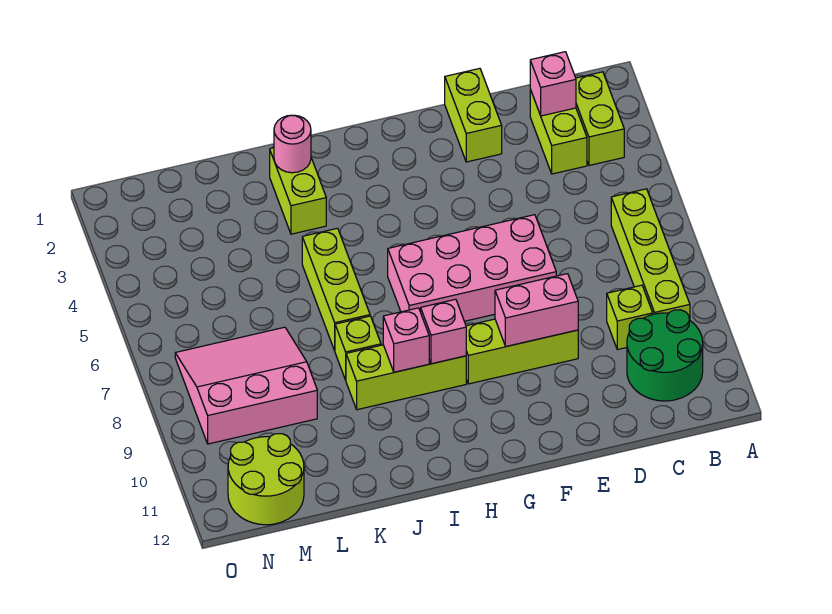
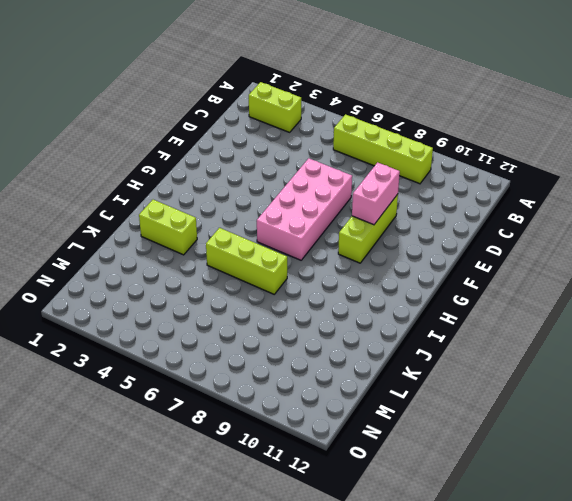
none -> green 2x2 round brick [627,310,703,401]
none -> lime 1x2 brick [530,90,587,174]
none -> lime 1x1 brick [607,285,653,350]

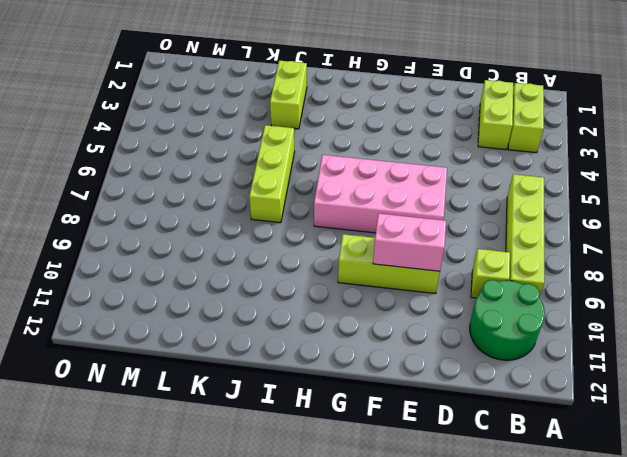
none -> lime 1x2 brick [445,68,502,162]
none -> lime 1x3 brick [346,345,466,410]
none -> lime 1x1 brick [335,316,381,380]

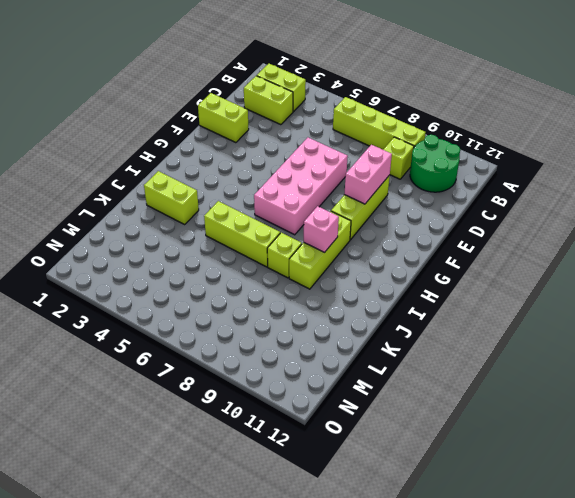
none -> pink 3x3 slope [175,327,317,444]
none -> lime 2x2 round brick [228,434,304,525]
none -> pink 1x1 brick [530,52,576,116]

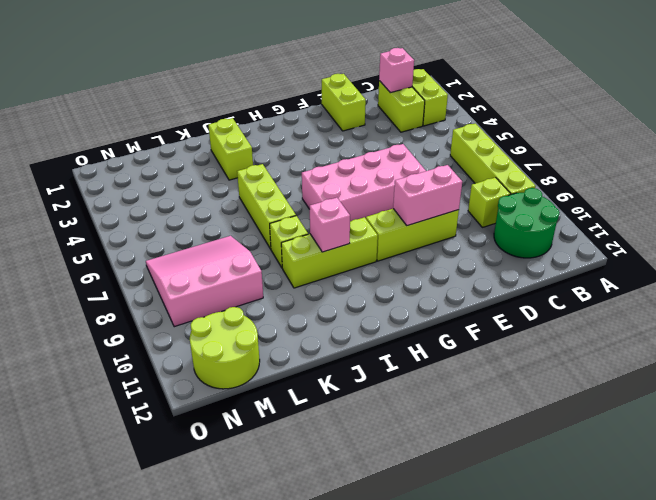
none -> pink 1x1 brick [421,299,466,364]
none -> pink 1x1 round brick [274,115,311,173]

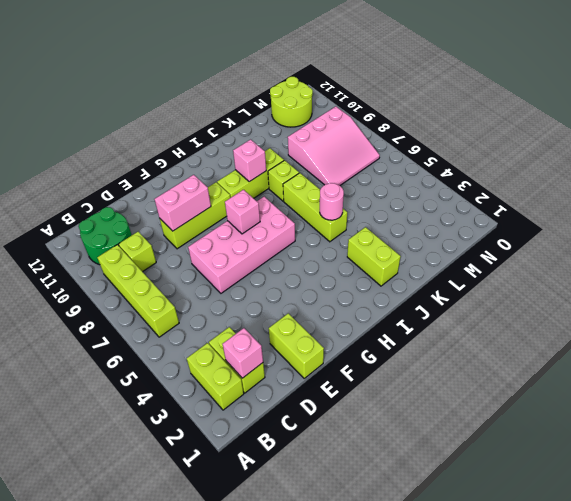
pink 1x1 brick [225,190,260,234] -> pink 1x1 brick moved to [421,299,466,364]
pink 1x1 round brick [320,183,344,220] -> pink 1x1 round brick moved to [274,115,311,173]

